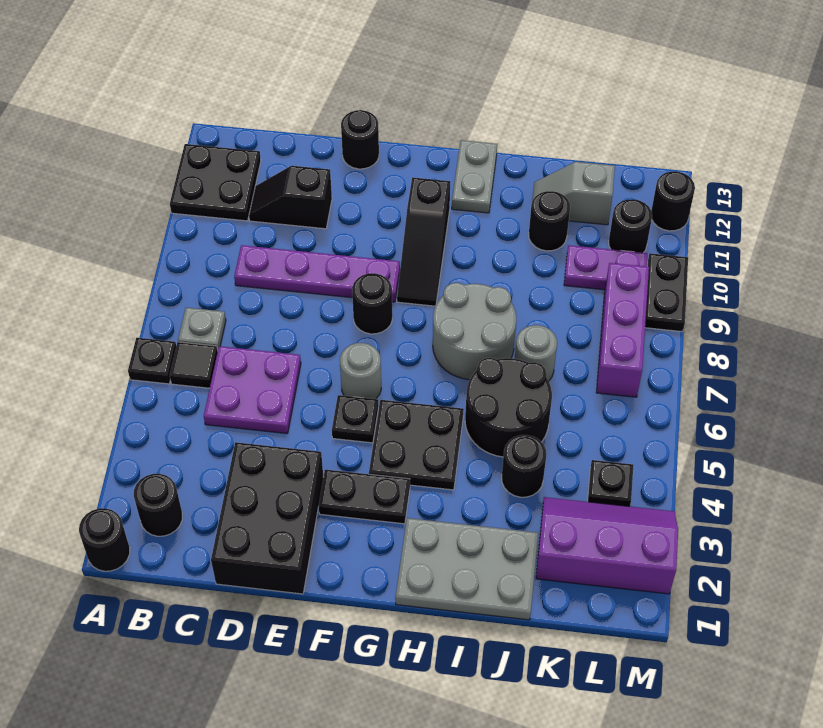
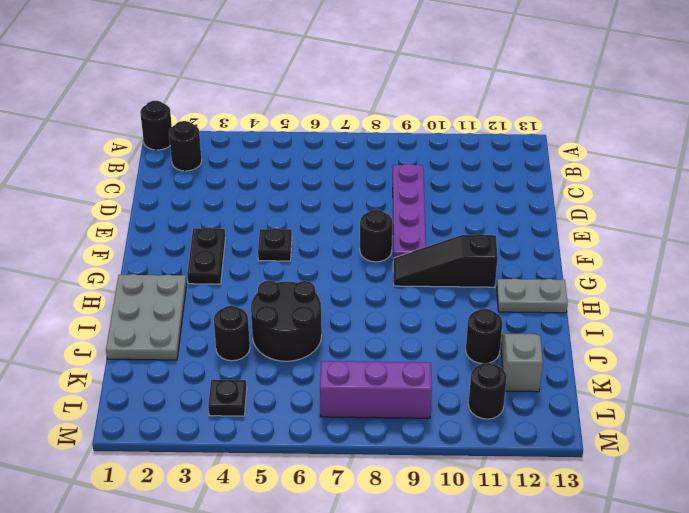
none -> black 1x1 plate [128,338,176,384]
none -> black 2x2 plate [170,144,261,221]
none -> black 1x1 tile [170,342,218,388]
none -> grey 1x1 plate [178,308,226,350]

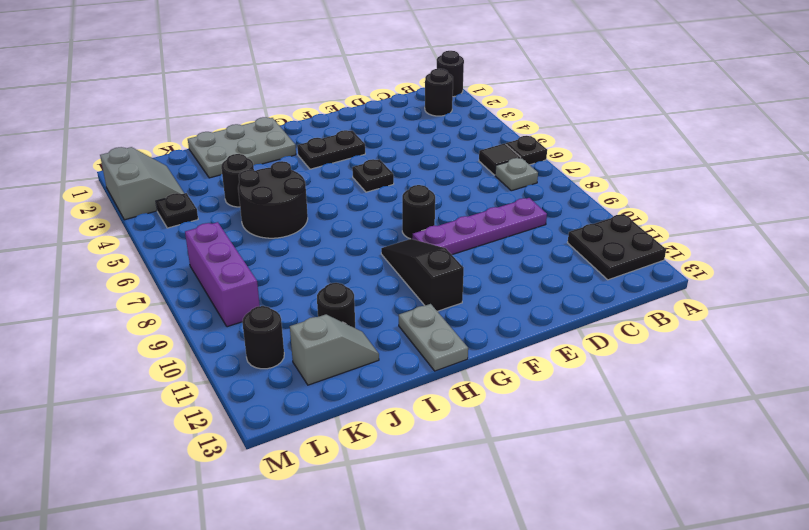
grey 2x2 slope [100,147,184,220] -> purple 2x3 slope [536,497,678,594]
none -> purple 2x2 plate [204,346,301,434]
none -> black 1x2 slope [249,166,332,229]
none -> black 2x3 brick [211,442,324,594]
none -> black 1x1 round brick [341,110,379,169]

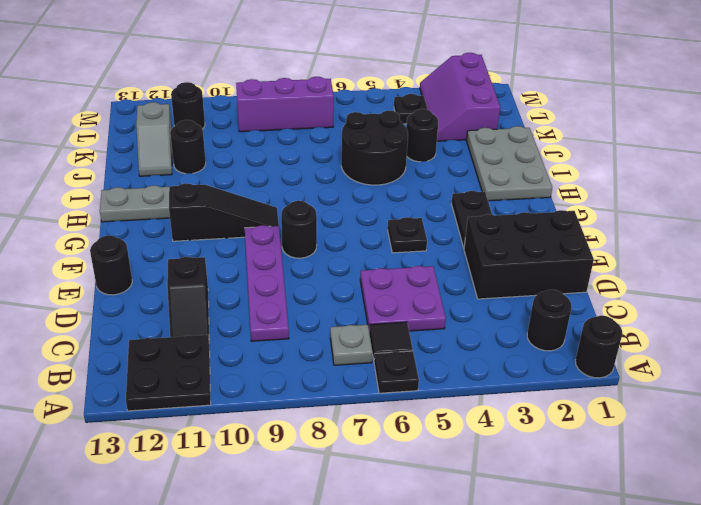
none -> grey 1x1 round brick [340,343,381,399]
none -> black 2x2 plate [369,400,464,490]
none -> grey 2x2 round brick [433,283,516,380]
none -> grey 1x1 round brick [515,325,557,381]

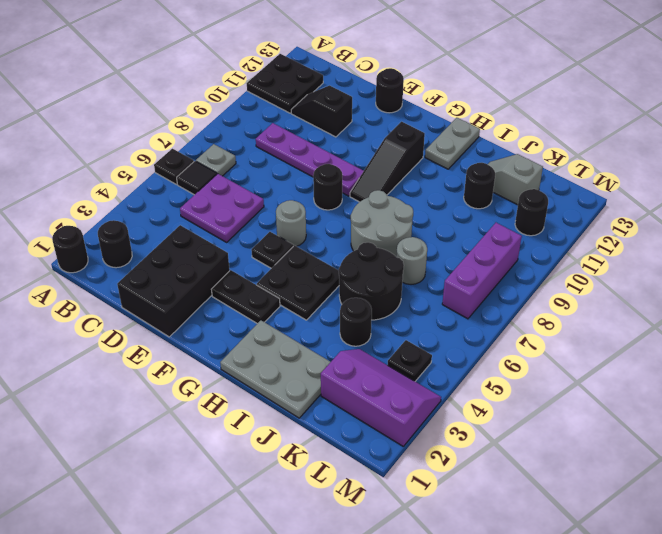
none -> purple 1x2 plate [564,245,647,290]
none -> black 1x2 plate [645,253,688,332]
none -> black 1x1 round brick [651,171,695,231]

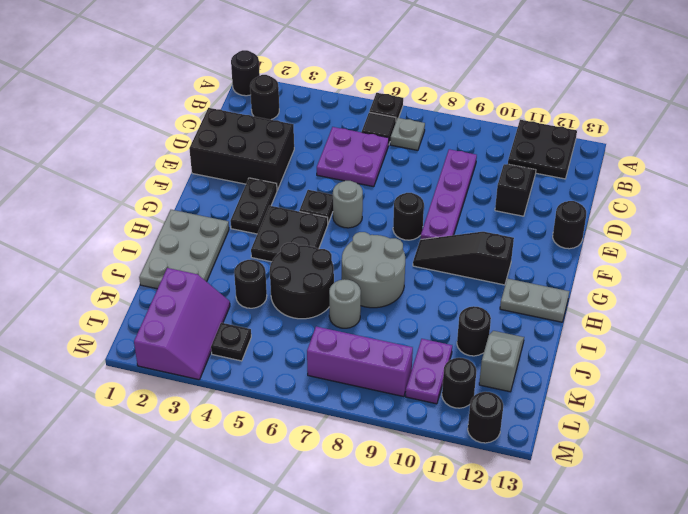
none -> black 1x2 plate [645,253,688,332]

